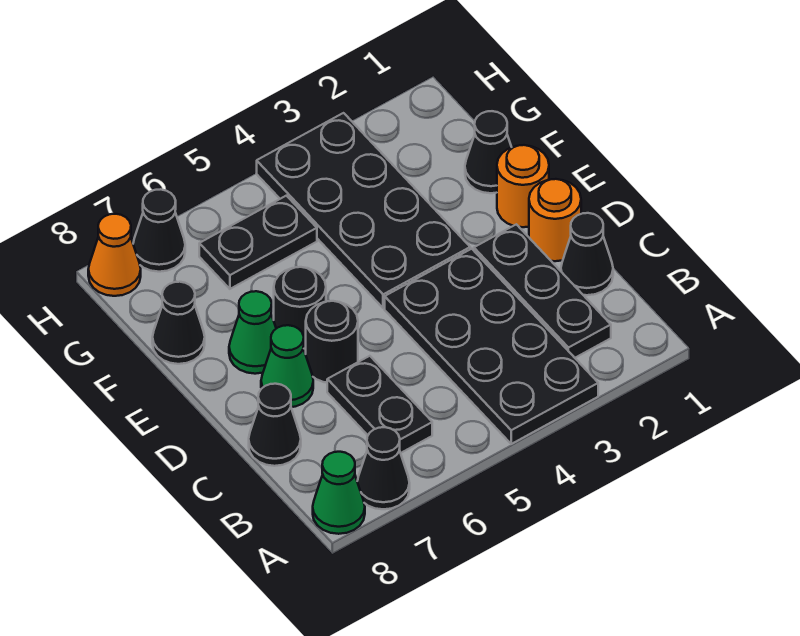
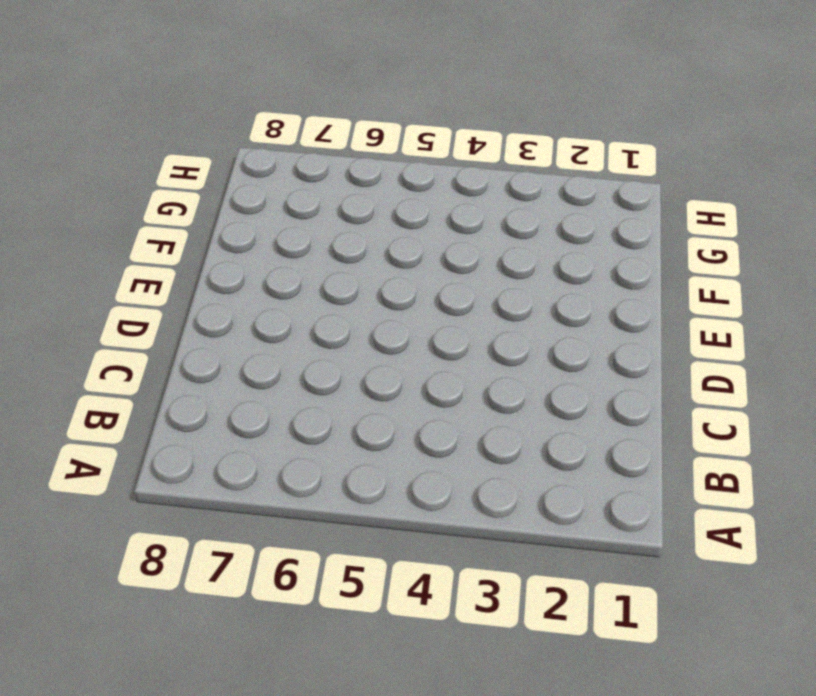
none -> black 2x4 plate [385,249,598,444]
none -> black 1x1 cone [357,427,410,509]
none -> green 1x1 cone [313,452,365,534]

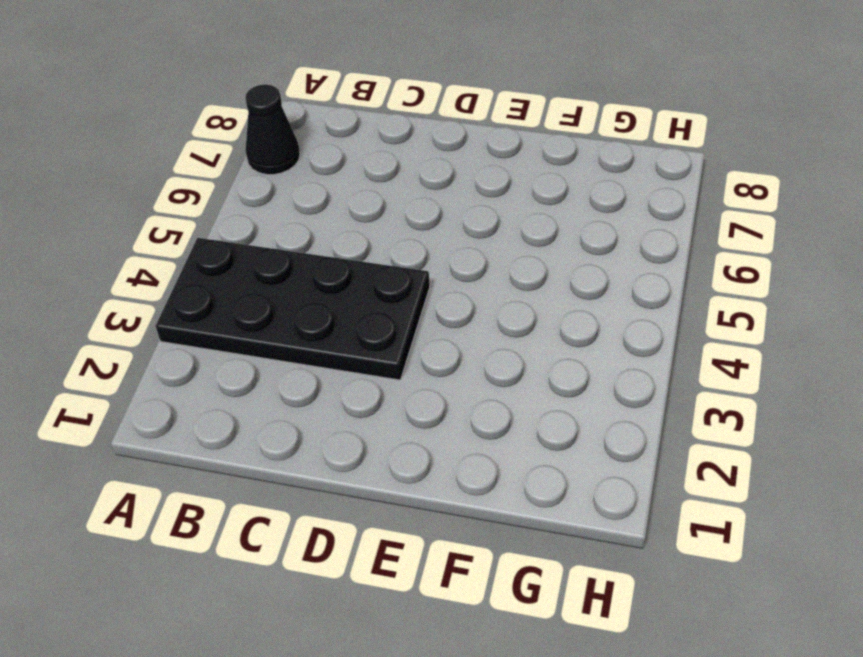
none -> green 1x1 cone [313,452,365,534]
none -> black 1x3 plate [474,224,611,358]
none -> black 1x2 plate [327,356,432,453]

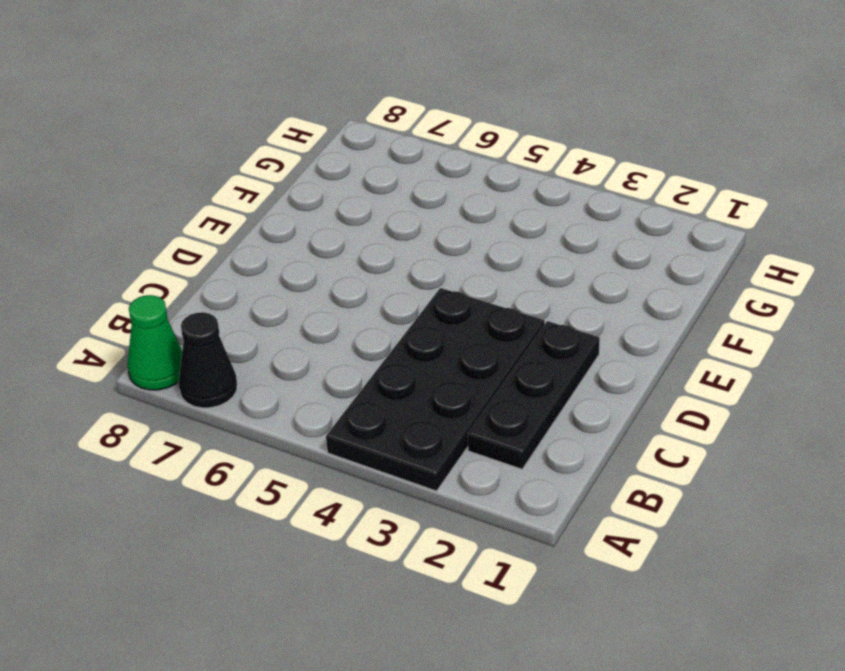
none -> black 1x2 plate [327,356,432,453]
none -> black 1x1 cone [561,213,613,295]
none -> black 1x1 cone [249,384,301,466]

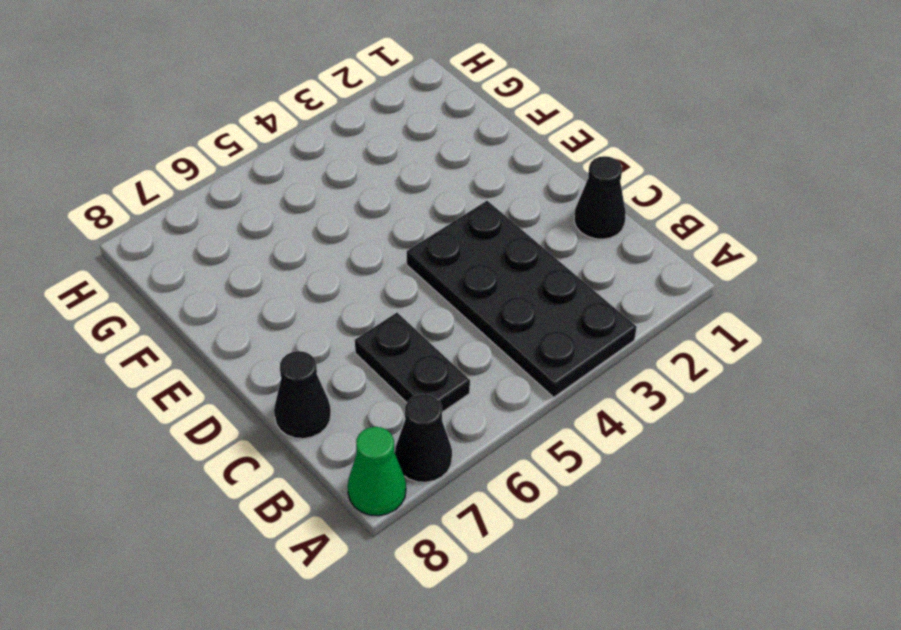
none -> black 1x3 plate [474,224,611,358]
none -> orange 1x1 round brick [529,179,581,261]
none -> black 1x1 round brick [306,301,358,383]

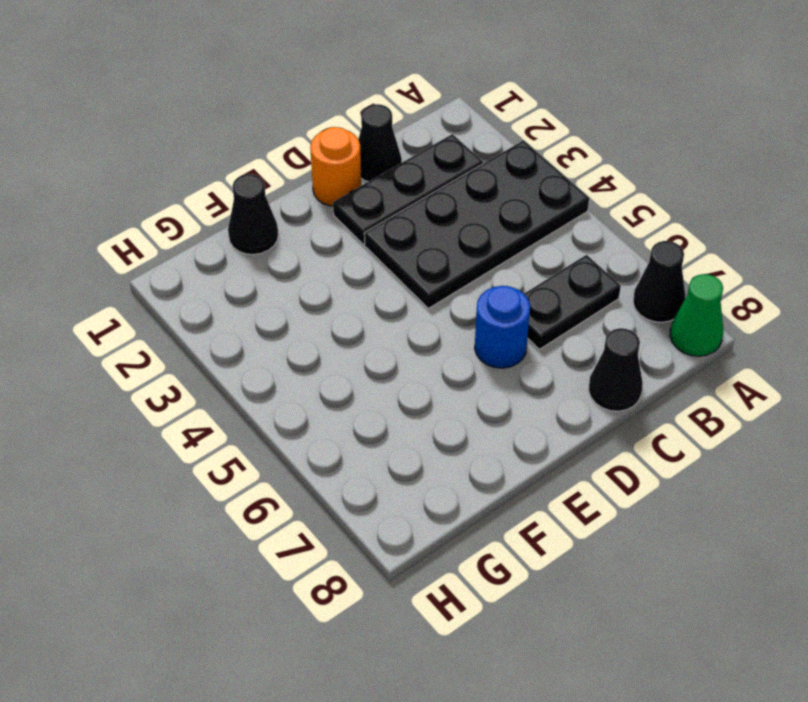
blue 1x1 round brick [475,286,530,368] -> black 1x1 round brick [306,301,358,383]
none -> green 1x1 cone [261,325,313,407]
none -> orange 1x1 round brick [497,145,549,227]
none -> black 2x4 plate [257,113,470,308]

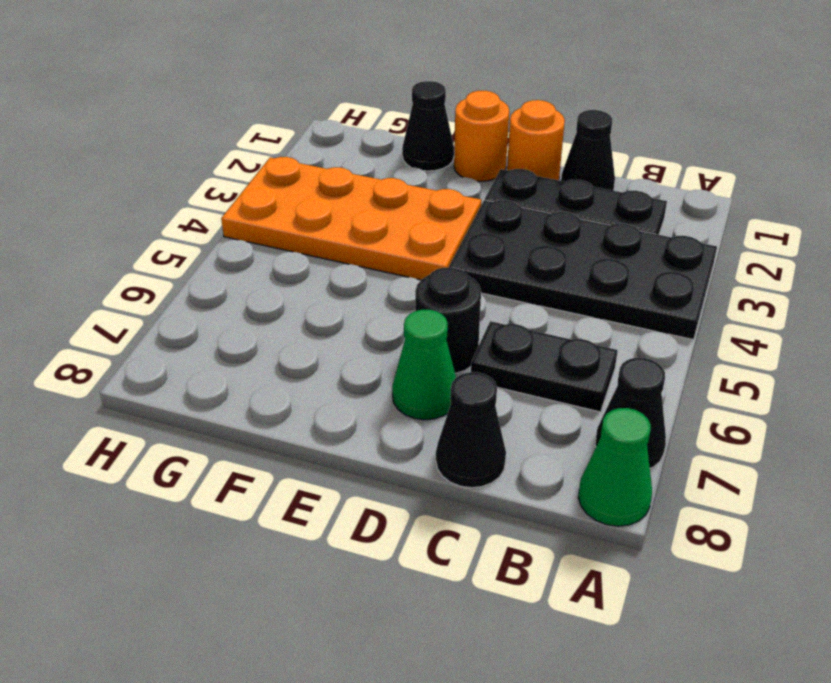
orange 2x4 plate [221,157,481,280] -> black 2x4 plate [257,113,470,308]
none -> black 1x1 round brick [274,267,326,349]
none -> green 1x1 cone [229,291,276,374]
none -> black 1x1 cone [152,282,205,364]

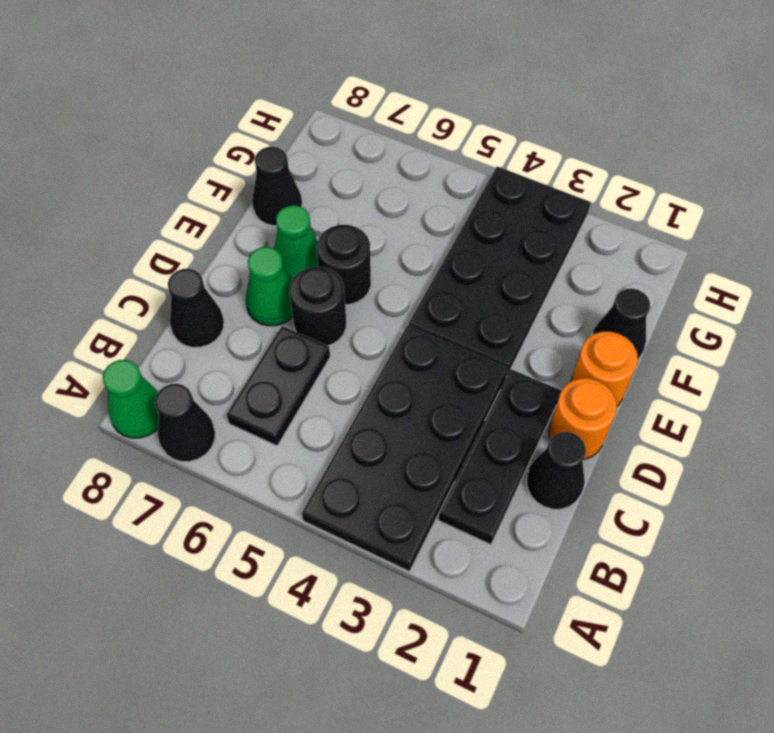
none -> black 1x2 plate [199,196,317,289]
none -> black 1x1 cone [133,189,185,272]
none -> orange 1x1 cone [88,214,141,296]

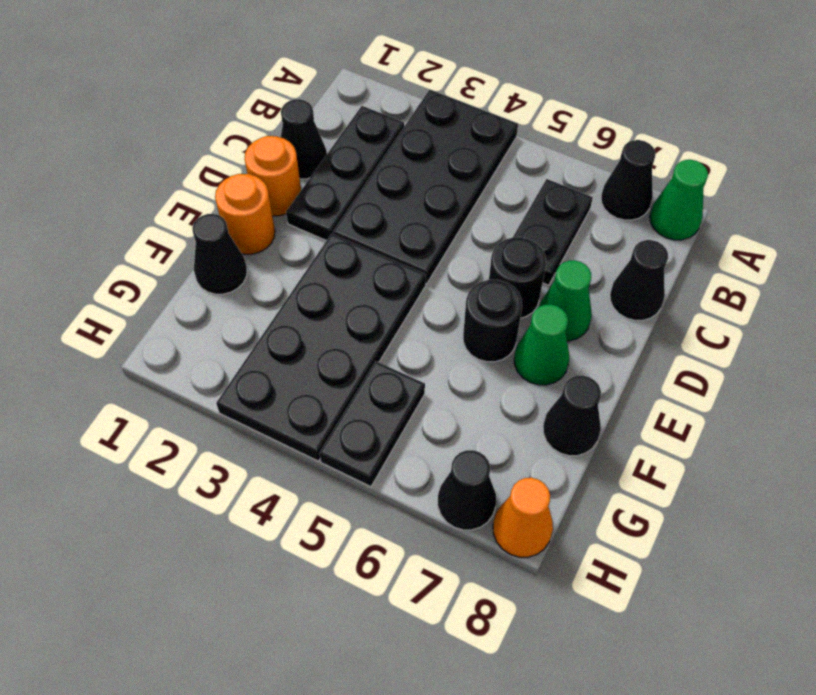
black 1x2 plate [319,361,425,487] -> black 1x2 plate turned to [199,196,317,289]

